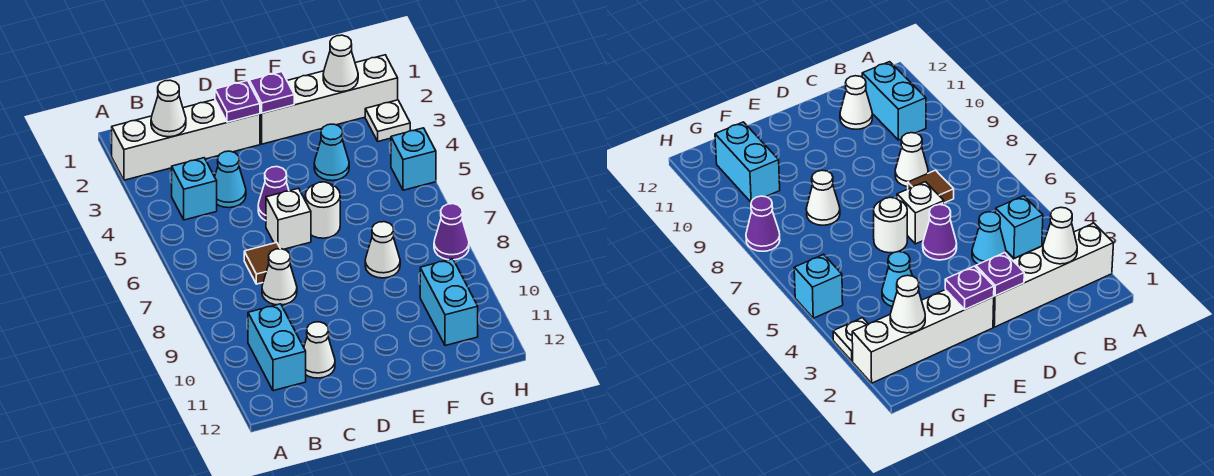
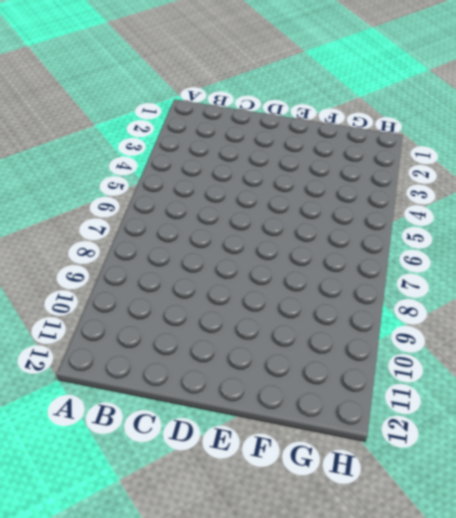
none -> white 1x4 brick [112,100,260,180]
none -> cyan 1x1 brick [172,158,217,220]
none -> cyan 1x2 brick [248,304,306,391]

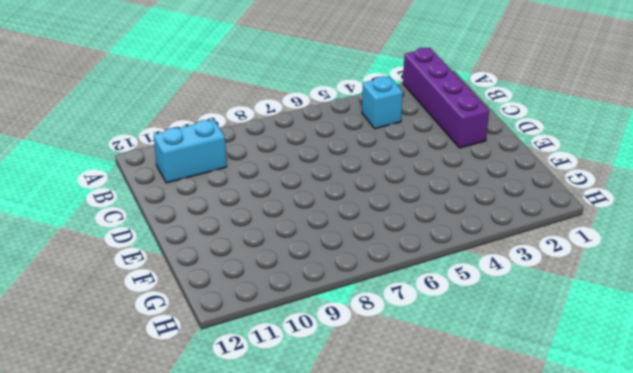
purple 1x4 brick [403,48,489,148] -> white 1x4 brick [112,100,260,180]
none -> cyan 1x1 cone [215,151,246,208]
none -> brown 1x1 tile [244,243,280,284]
none -> white 1x1 cone [262,249,297,305]

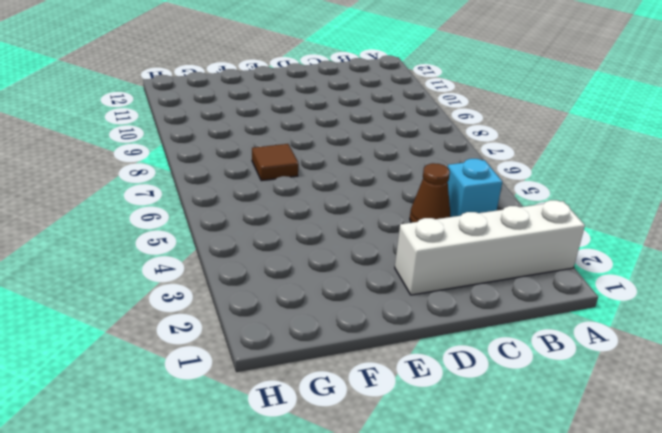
brown 1x1 cone [410,163,450,223] -> cyan 1x1 cone [215,151,246,208]
brown 1x1 tile [252,144,299,181] -> brown 1x1 tile moved to [244,243,280,284]
none -> cyan 1x2 brick [248,304,306,391]
none -> white 1x1 cone [262,249,297,305]
none -> white 1x1 cone [304,322,335,378]

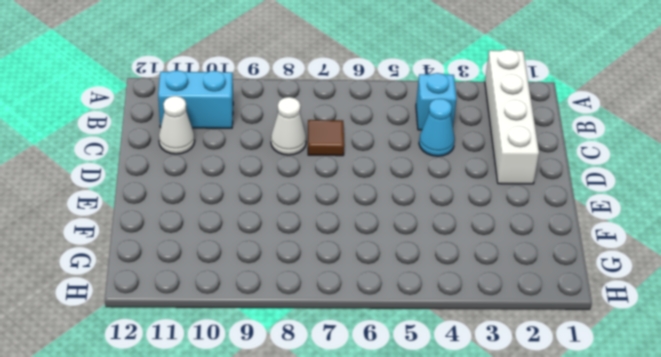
none -> purple 1x1 cone [258,167,289,221]
none -> white 1x1 brick [266,188,311,249]
none -> white 1x4 brick [260,55,398,144]

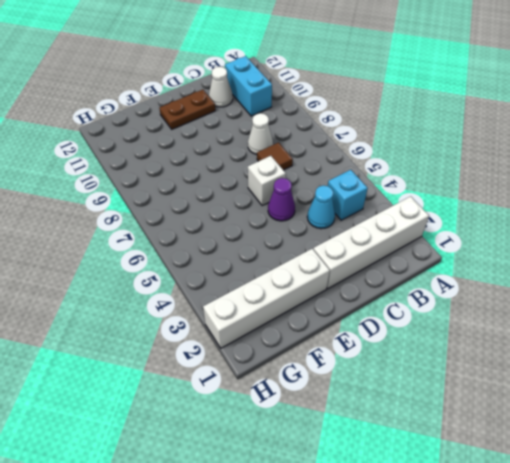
brown 1x2 plate [159,90,215,129] -> none
none -> white 1x1 round brick [305,182,340,238]
none -> cyan 1x1 cone [314,124,349,181]
none -> white 1x1 cone [365,222,400,278]

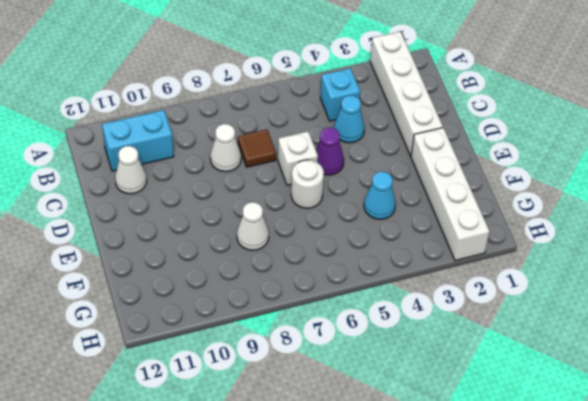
none -> cyan 1x2 brick [420,259,478,346]
none -> white 1x1 plate [365,100,410,141]
none -> cyan 1x1 brick [391,128,436,190]

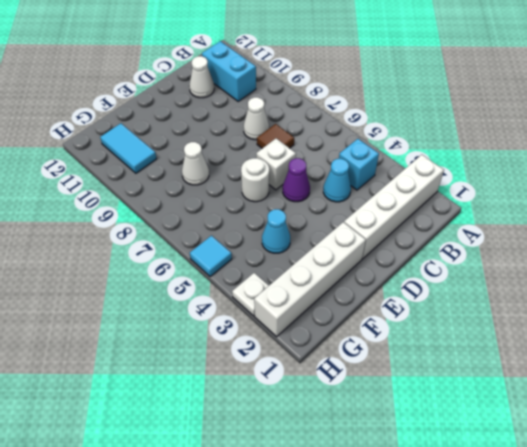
cyan 1x2 tile [100,123,156,173] -> cyan 1x2 brick [420,259,478,346]
cyan 1x1 tile [190,236,232,277] -> cyan 1x1 brick [391,128,436,190]
none -> purple 1x1 cone [434,204,469,260]
none -> white 1x1 cone [151,80,186,137]
none -> purple 1x1 plate [215,81,260,122]

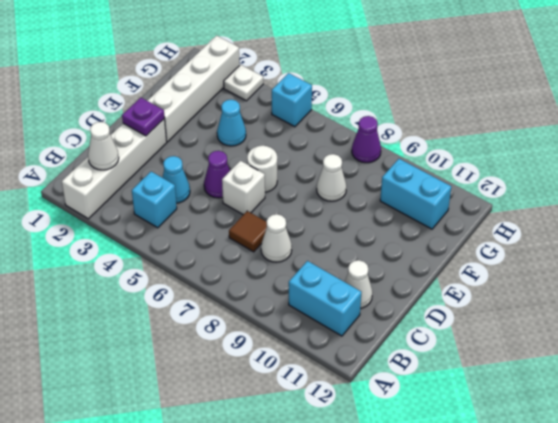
none -> purple 1x1 plate [249,72,294,113]
none -> white 1x1 cone [323,35,358,92]

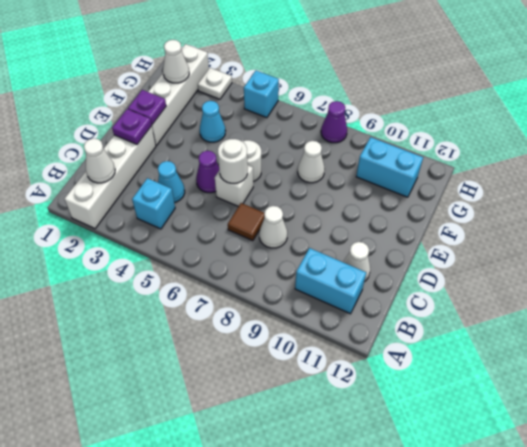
white 1x1 round brick [218,139,248,183] -> none

